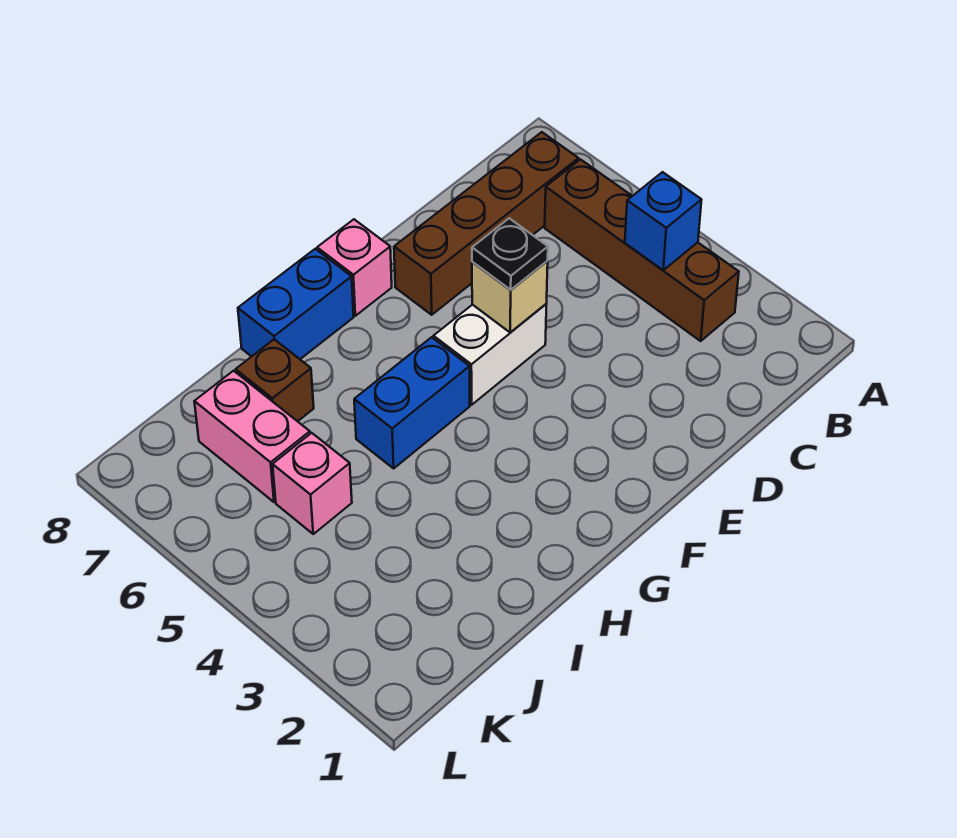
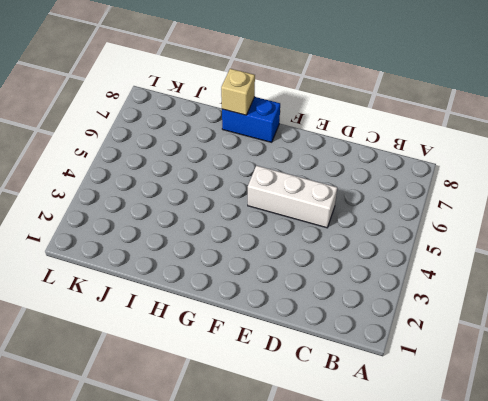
white 1x3 brick [248,166,337,228] -> white 1x2 brick [433,304,546,405]
tan 1x1 brick [221,69,255,115] -> tan 1x1 brick moved to [472,261,548,333]
none -> brown 1x4 brick [545,160,739,341]
none -> brown 1x4 brick [394,132,579,315]
none -> pink 1x1 brick [317,219,392,316]

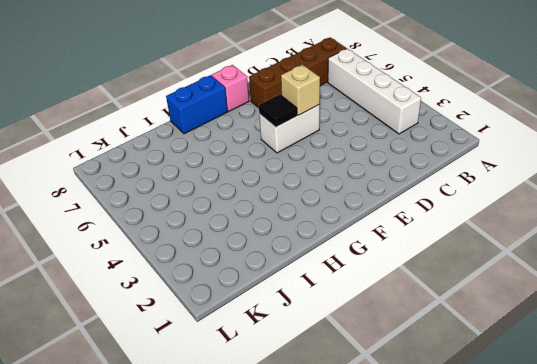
white 1x4 brick [328,49,421,134] -> brown 1x4 brick [545,160,739,341]
black 1x1 tile [259,94,298,127] -> none
none -> blue 1x2 brick [354,337,470,468]
none -> brown 1x1 brick [236,339,314,421]
none -> pink 1x1 brick [273,433,352,534]

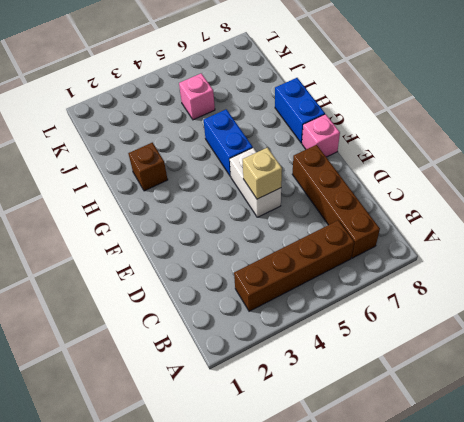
brown 1x1 brick [128,143,168,191] -> brown 1x1 brick moved to [236,339,314,421]
none -> pink 1x2 brick [194,371,310,502]
none -> blue 1x1 brick [625,172,701,270]
none -> black 1x1 plate [472,218,548,290]

